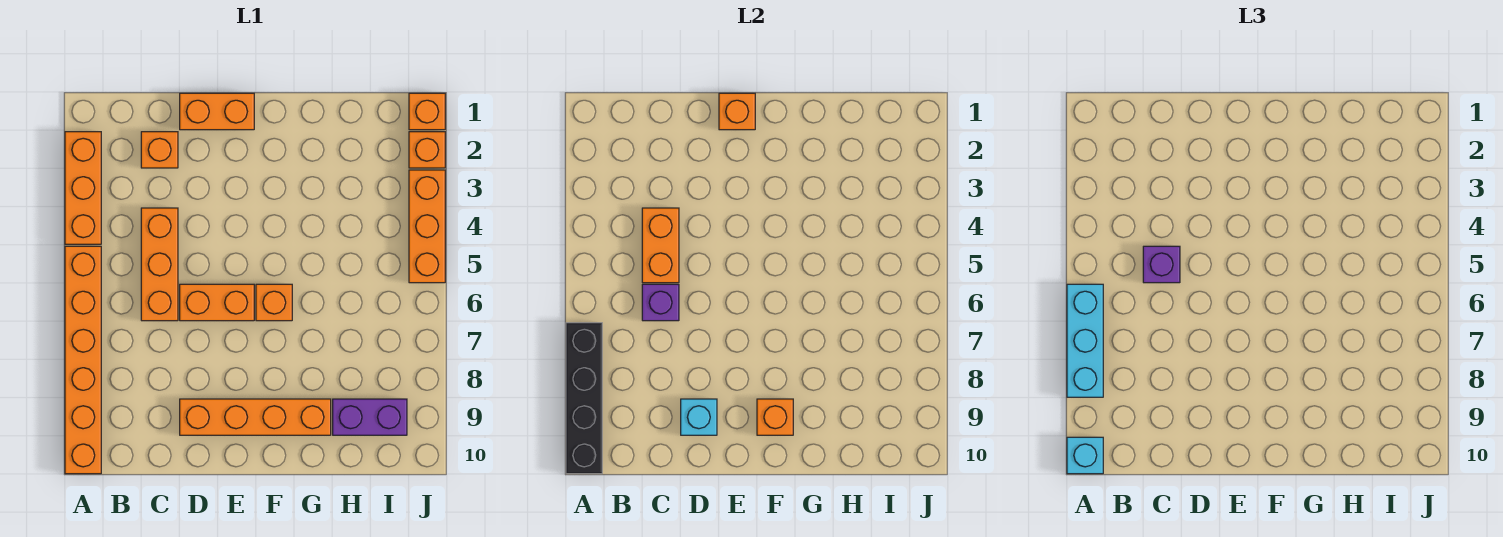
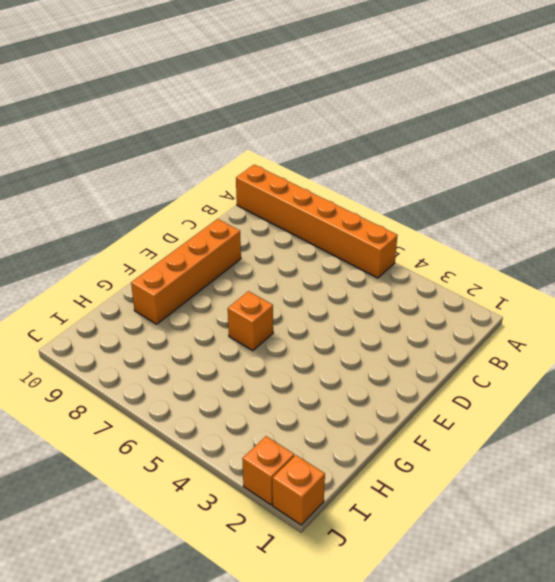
none -> orange 1x3 brick [65,132,101,244]
none -> orange 1x1 brick [141,132,178,168]
none -> orange 1x3 brick [141,208,178,321]

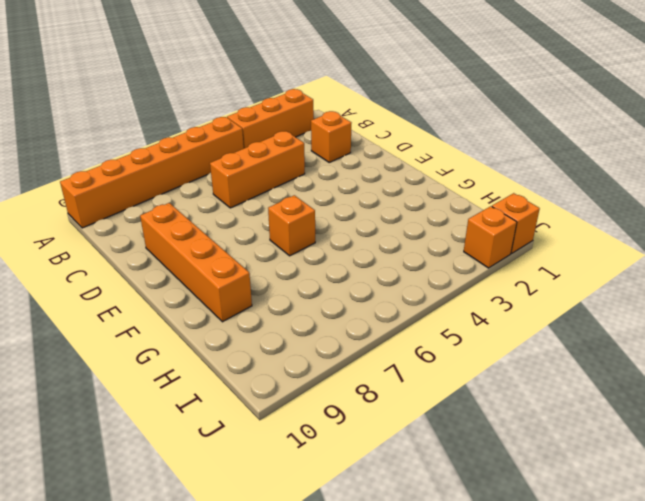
none -> orange 1x2 brick [180,93,254,130]
none -> orange 1x2 brick [180,284,254,321]
none -> purple 1x2 brick [333,399,407,435]

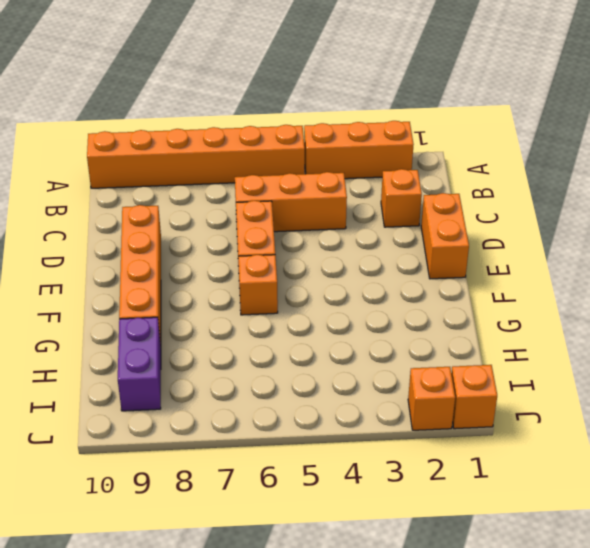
none -> orange 1x3 brick [409,170,445,283]
none -> black 1x4 brick [566,323,602,474]
none -> orange 1x2 brick [642,208,679,283]

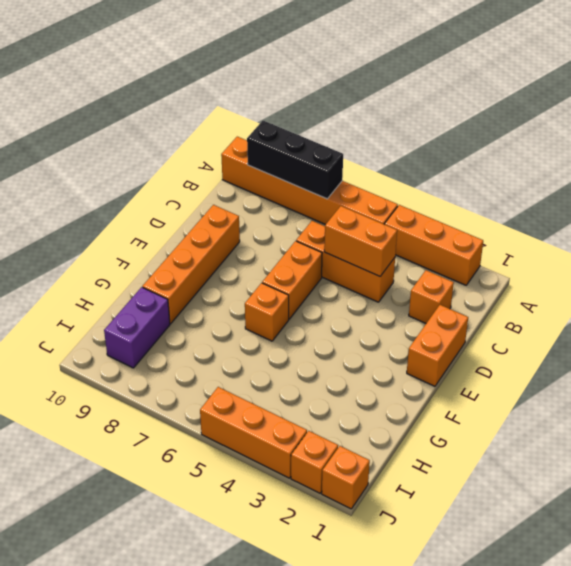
black 1x3 brick [247,121,343,199] -> black 1x4 brick [566,323,602,474]
none -> purple 1x1 brick [642,284,679,321]
none -> cyan 1x1 brick [681,399,717,435]
none -> orange 1x1 brick [719,93,755,130]

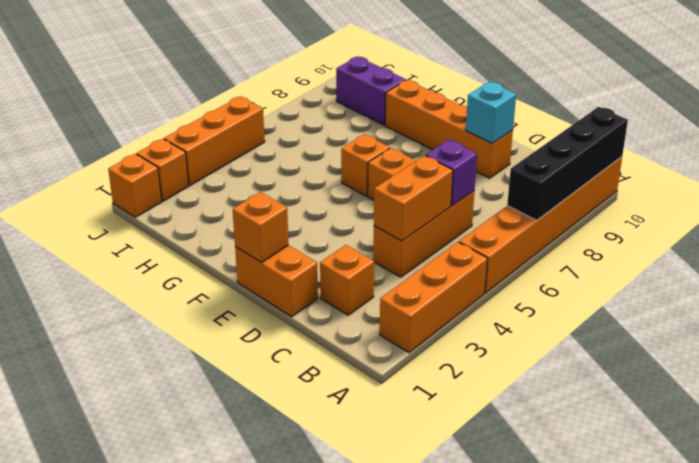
none -> orange 1x1 brick [757,399,793,435]
none -> cyan 1x3 brick [1067,284,1103,397]
none -> cyan 1x1 brick [1067,437,1103,474]

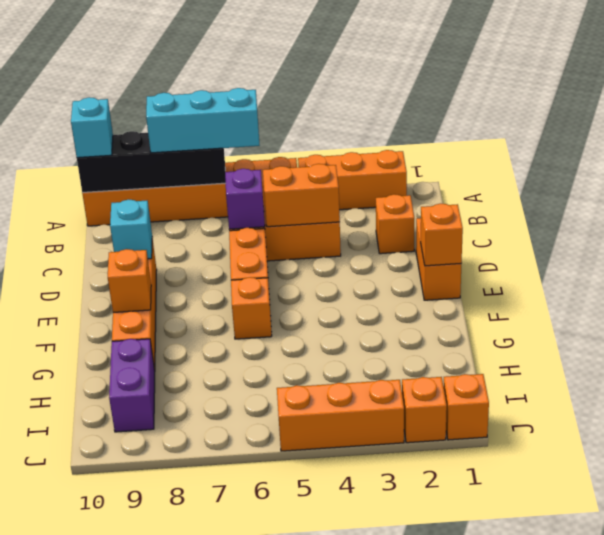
none -> purple 1x1 brick [1143,246,1180,283]

